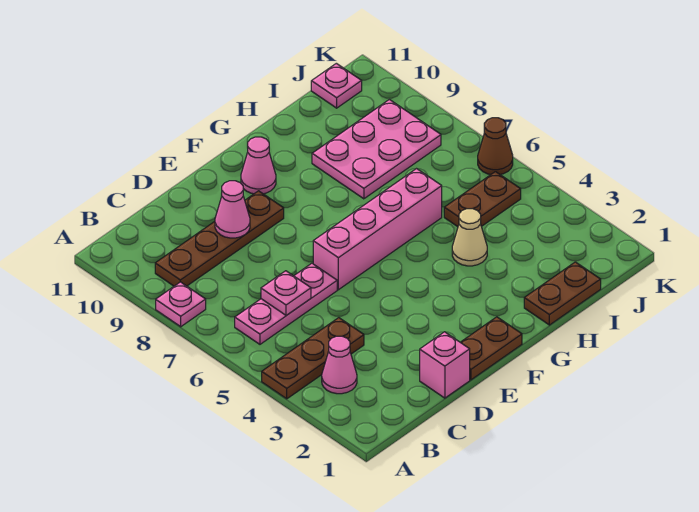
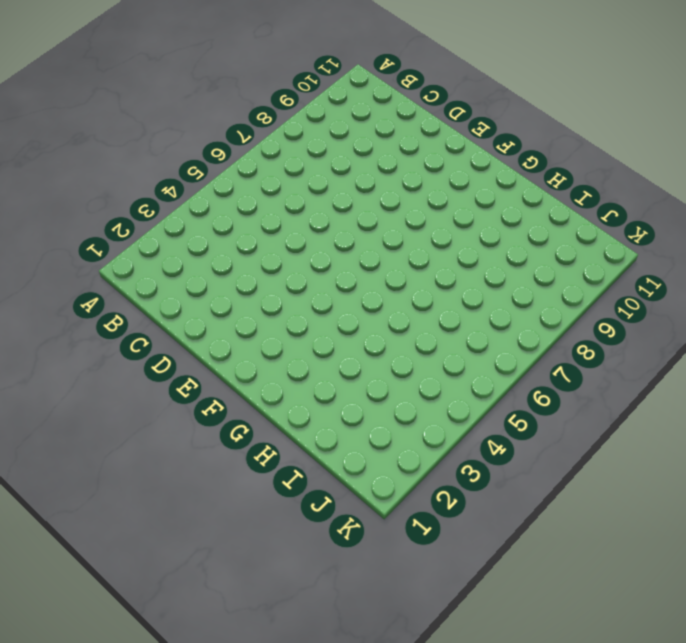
none -> brown 1x3 plate [262,318,364,399]
none -> pink 1x1 plate [156,282,206,327]
none -> pink 1x1 cone [322,336,357,394]

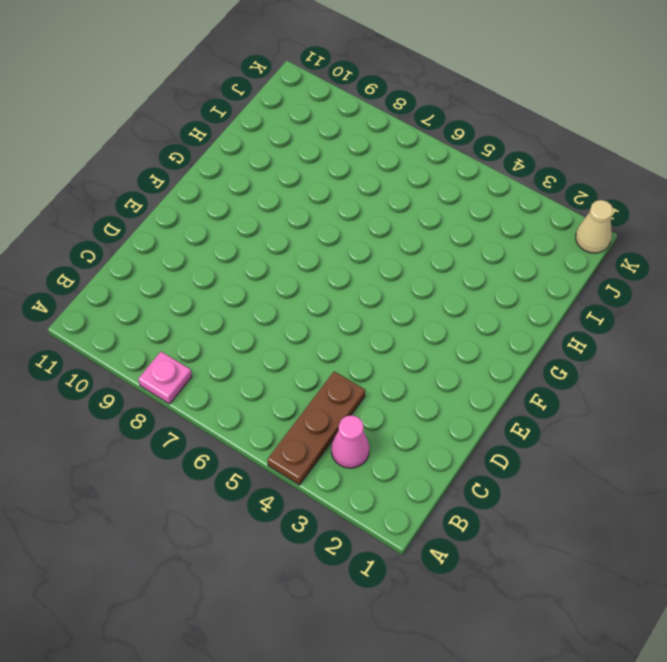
tan 1x1 cone [576,200,613,253] -> tan 1x1 cone moved to [452,209,487,266]
none -> pink 1x3 plate [235,263,337,344]
none -> brown 1x4 plate [155,191,284,286]
none -> pink 1x1 brick [420,332,470,398]

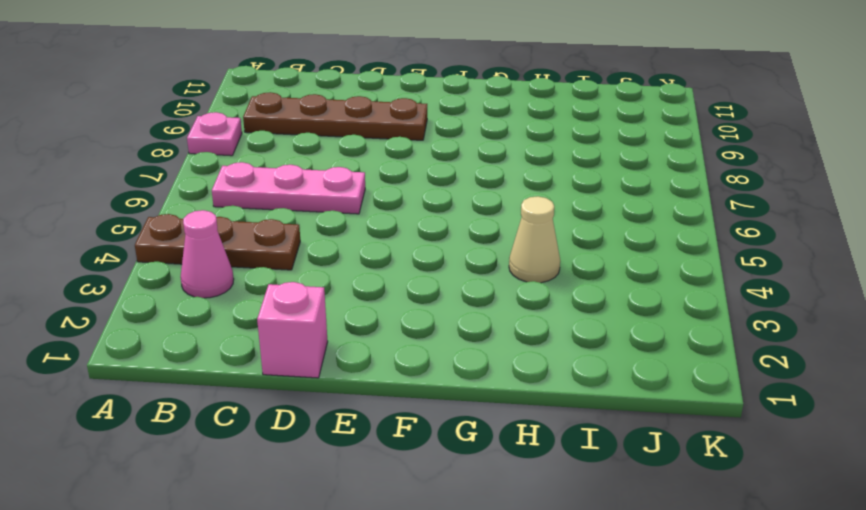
none -> brown 1x2 plate [460,317,522,380]
none -> pink 1x4 brick [313,169,442,290]
none -> pink 1x1 cone [241,137,276,194]

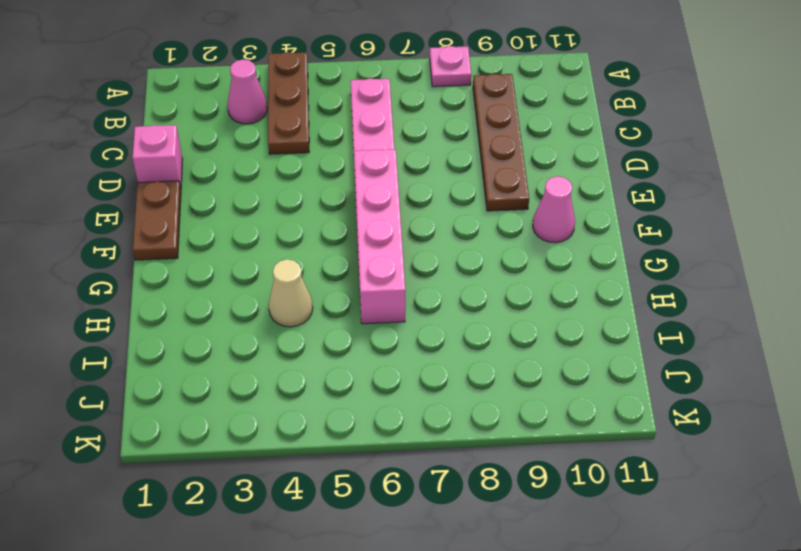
none -> brown 1x2 plate [524,262,601,325]
none -> pink 2x3 plate [312,100,441,199]
none -> brown 1x2 plate [444,172,521,227]

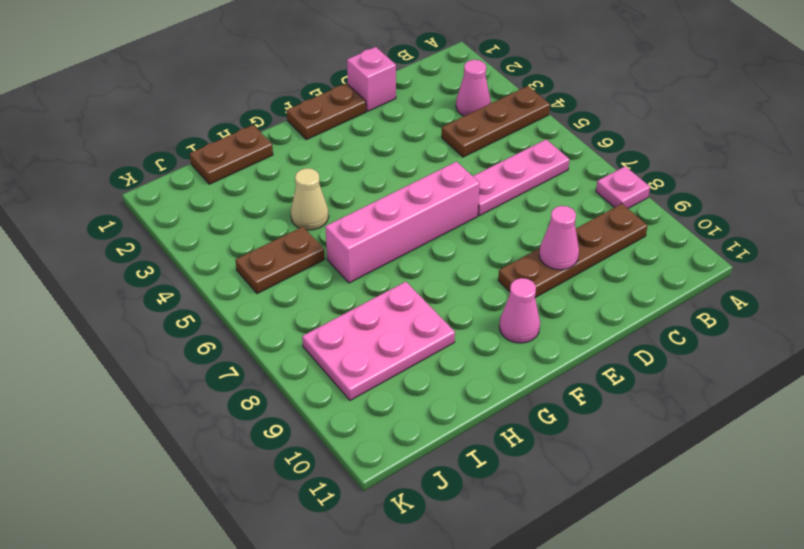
none -> pink 1x1 plate [311,63,362,108]
none -> brown 1x1 cone [478,118,513,175]
none -> pink 1x1 plate [261,271,311,315]

